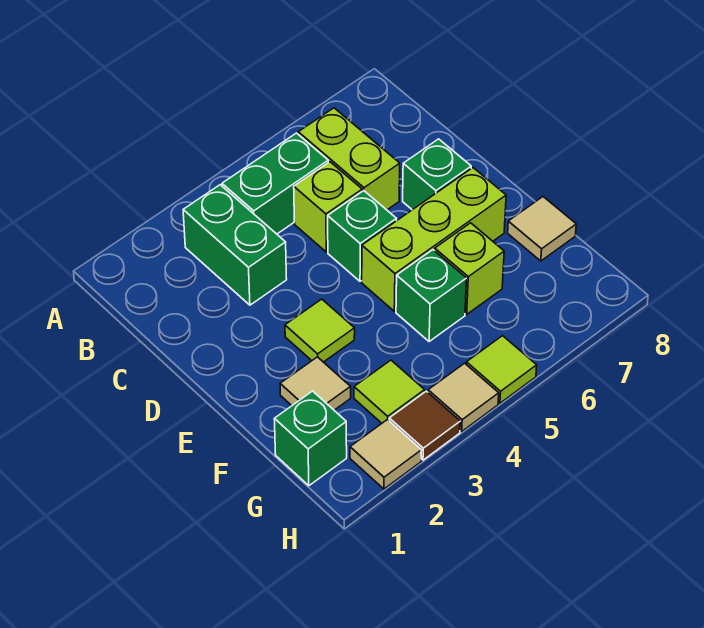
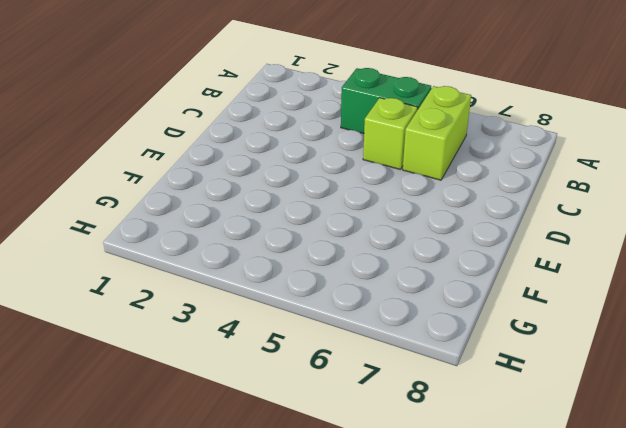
none -> green 1x2 brick [183,185,287,305]
none -> green 1x1 brick [328,191,397,281]
none -> green 1x1 brick [403,139,471,210]

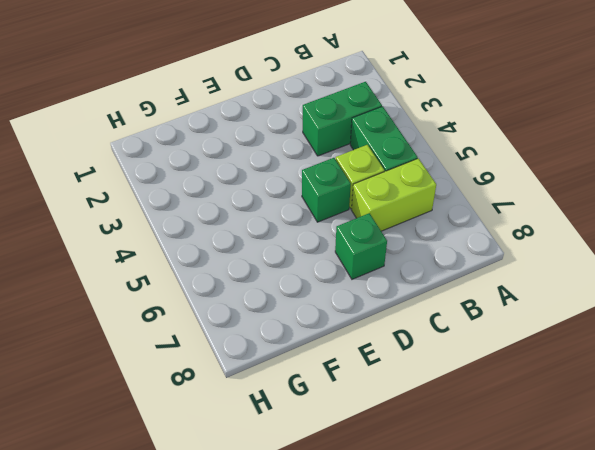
none -> lime 1x1 tile [285,299,355,362]
none -> lime 1x3 brick [362,168,506,311]
none -> tan 1x1 tile [280,357,351,410]

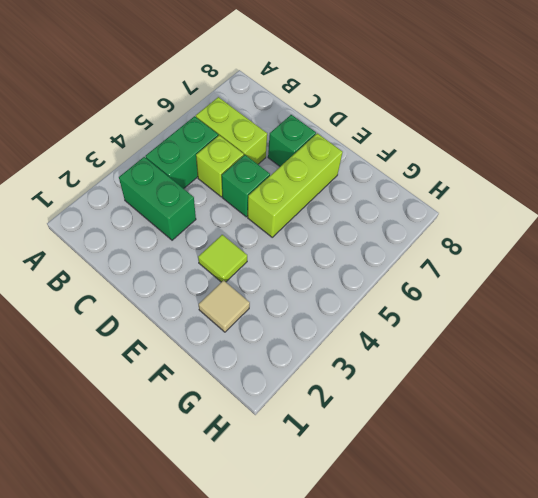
none -> green 1x1 brick [396,250,467,342]
none -> lime 1x1 brick [435,223,504,314]
none -> tan 1x1 tile [508,197,576,261]

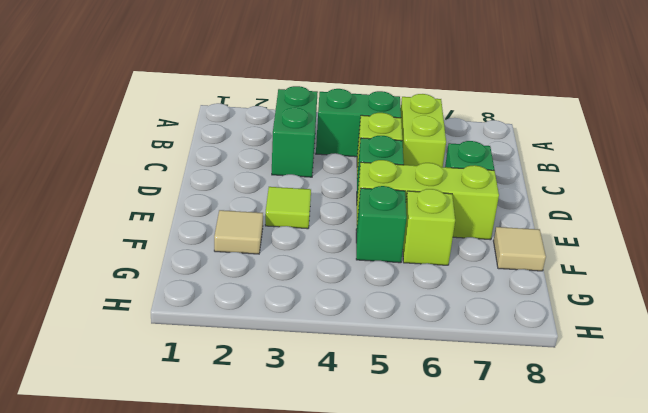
none -> green 1x1 brick [274,391,347,486]
none -> lime 1x1 tile [354,360,425,423]
none -> tan 1x1 tile [350,419,421,489]

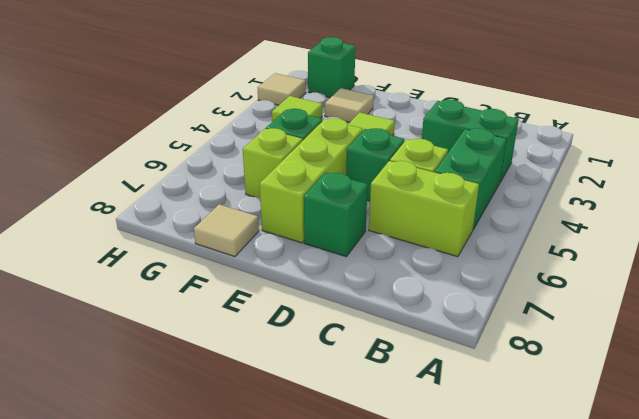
none -> brown 1x1 tile [389,391,460,460]
none -> tan 1x1 tile [428,363,499,431]
none -> lime 1x1 tile [466,336,537,403]

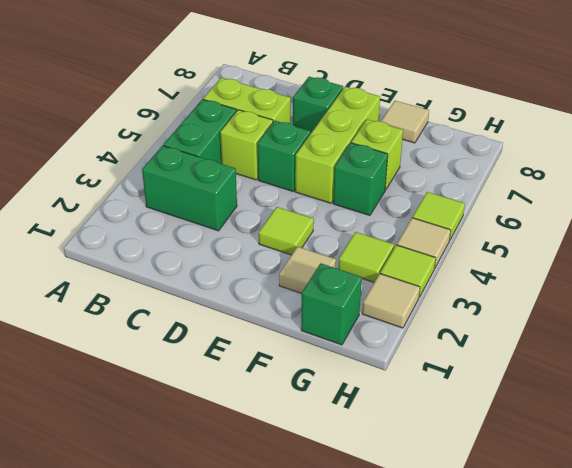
lime 1x1 tile [380,245,436,297] -> brown 1x1 tile [389,391,460,460]

